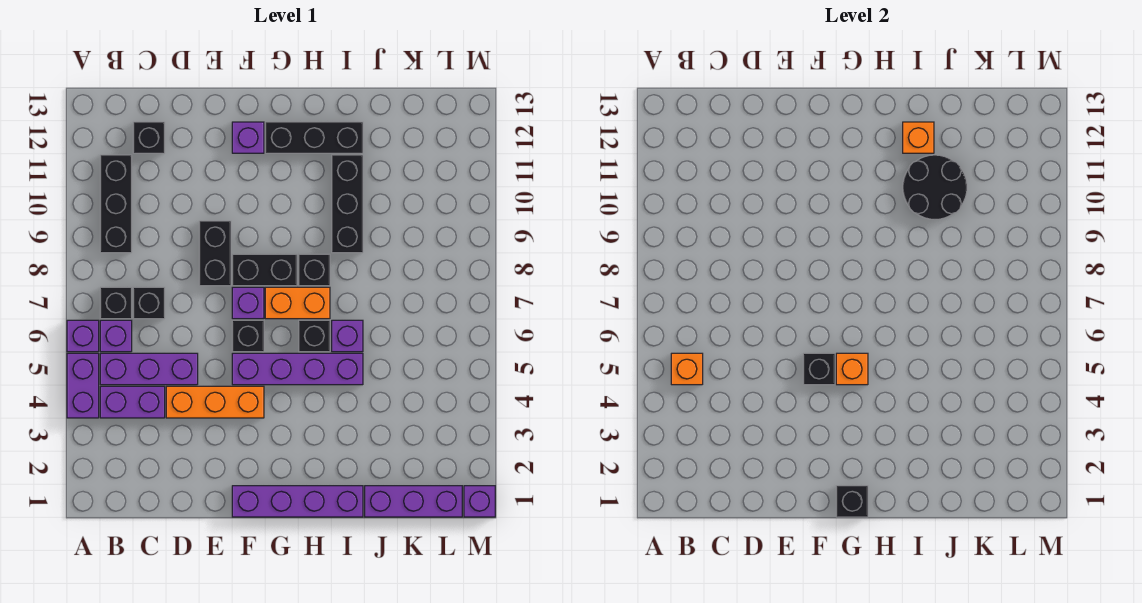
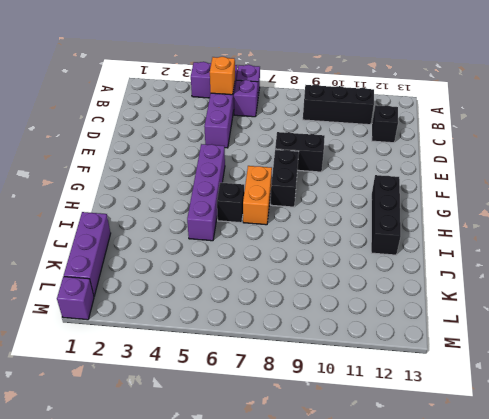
none -> purple 1x2 brick [100,386,165,418]
none -> black 1x1 brick [100,287,132,319]
none -> black 1x1 brick [133,287,165,319]
none -> orange 1x3 brick [166,386,264,418]

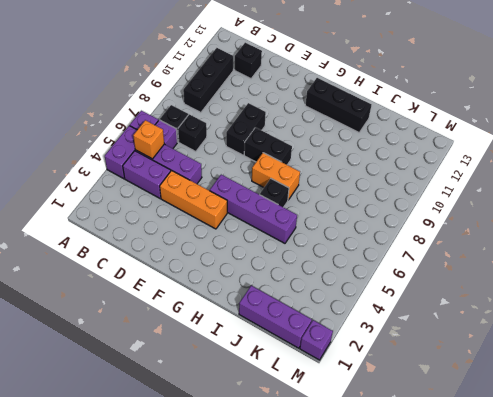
none -> purple 1x4 brick [232,486,363,517]
none -> black 1x1 brick [232,320,264,352]
none -> purple 1x1 brick [232,287,264,319]
none -> purple 1x1 brick [232,122,264,153]

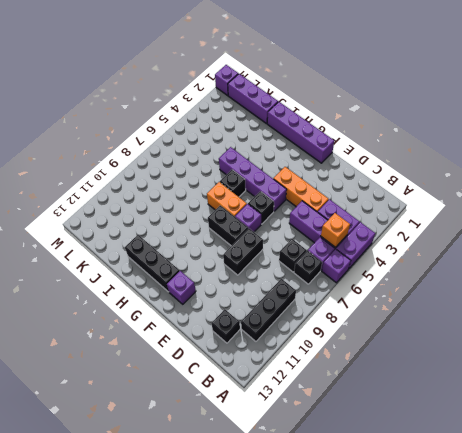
none -> black 1x1 brick [299,254,330,286]
none -> purple 1x1 brick [332,320,363,352]
none -> black 1x3 brick [332,155,363,253]
none -> black 1x1 brick [803,353,835,385]

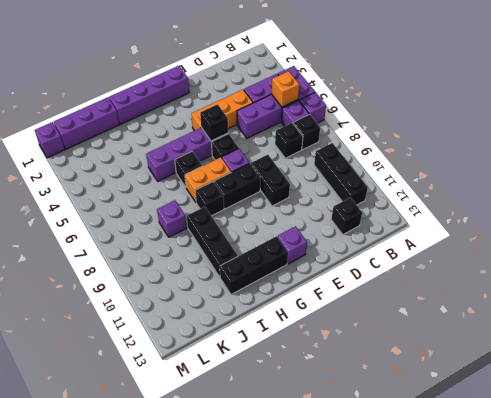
purple 1x1 brick [157,200,187,237] -> purple 1x1 brick moved to [332,320,363,352]
none -> black 1x1 brick [836,486,868,517]
none -> orange 1x1 brick [836,353,868,385]
none -> black 2x2 round brick [903,155,967,220]
none -> orange 1x1 brick [903,122,934,153]

